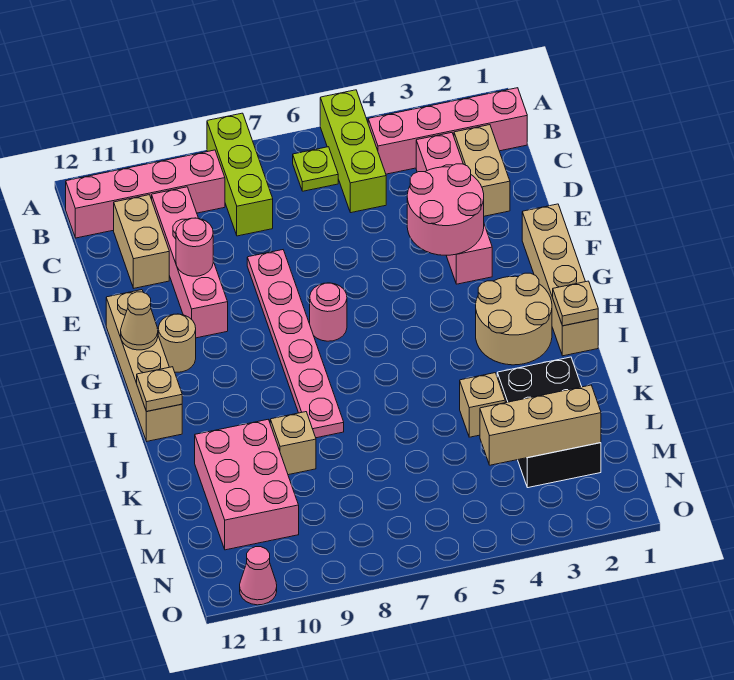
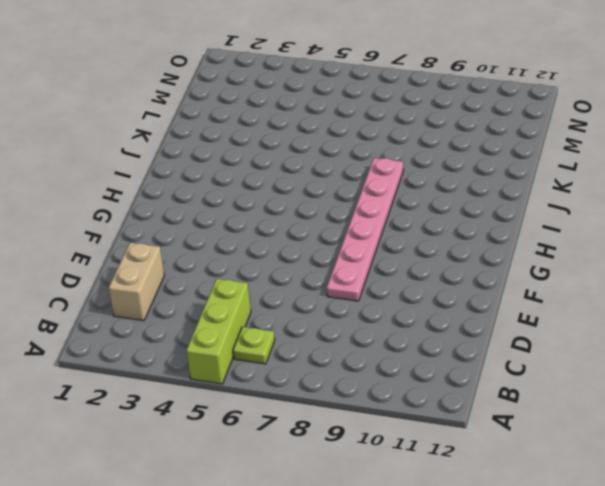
none -> lime 1x3 brick [207,113,273,236]
none -> pink 1x4 brick [368,88,527,174]
none -> pink 1x4 brick [66,150,225,238]

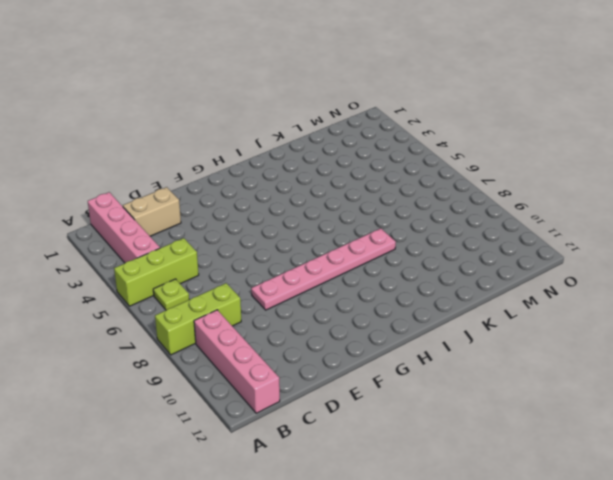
none -> pink 1x4 brick [416,133,492,284]
none -> pink 1x4 brick [152,187,228,338]
none -> tan 1x2 brick [114,195,169,288]

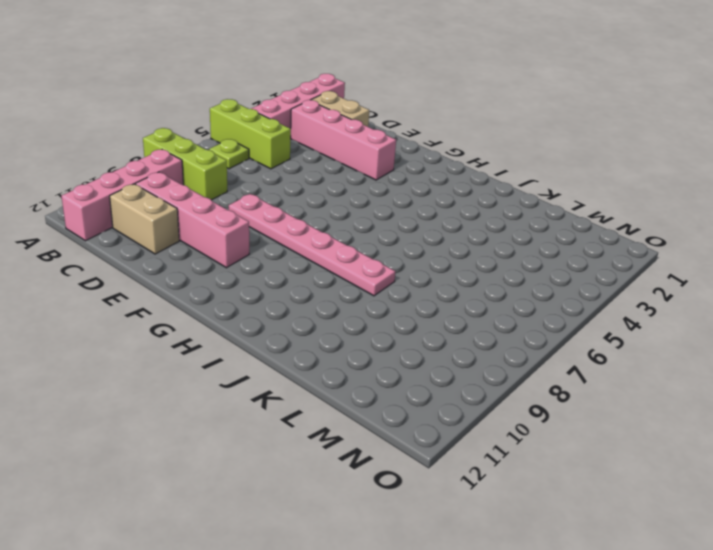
none -> tan 1x4 brick [522,204,598,356]
none -> tan 1x4 brick [106,290,182,441]
none -> pink 1x1 round brick [310,283,347,341]

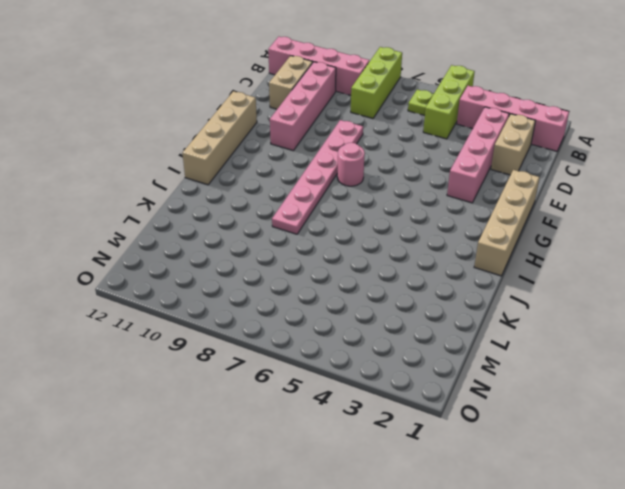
none -> tan 1x1 round brick [158,314,196,372]
none -> tan 2x2 round brick [476,273,552,365]
none -> black 2x3 brick [497,357,601,488]

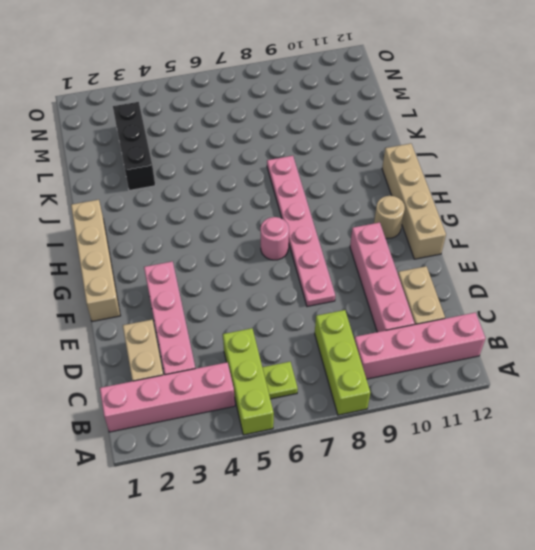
black 1x3 brick [113,102,155,191] -> black 2x3 brick [497,357,601,488]
none -> tan 2x2 round brick [476,273,552,365]
none -> tan 1x1 brick [460,373,505,437]
none -> tan 1x1 brick [270,412,316,475]

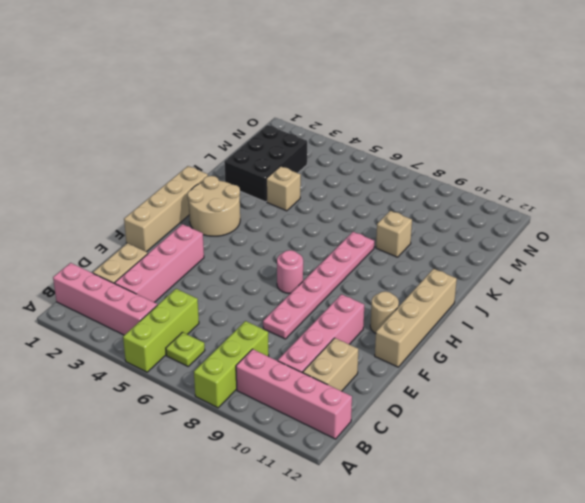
none -> pink 2x3 brick [195,420,299,550]
none -> pink 1x1 cone [240,547,277,605]
none -> pink 2x2 round brick [407,164,484,255]

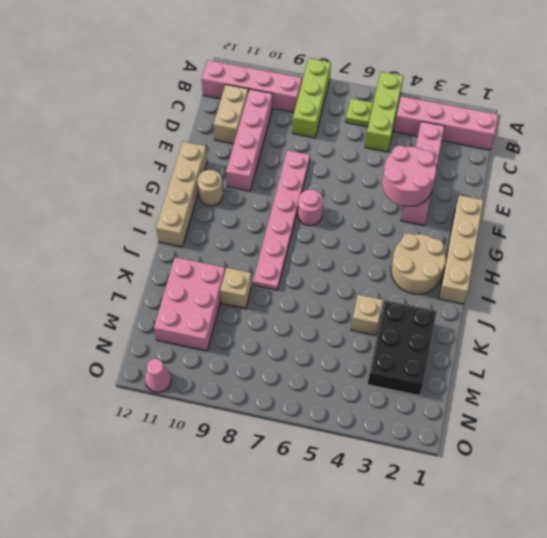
none -> tan 1x2 brick [454,125,510,216]
none -> pink 1x1 round brick [176,218,214,276]
none -> tan 1x1 cone [121,292,158,350]

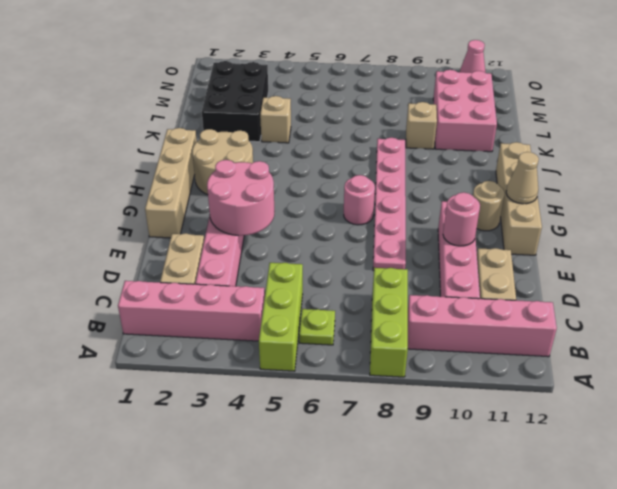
none -> tan 1x1 plate [553,281,598,326]
none -> tan 1x1 plate [137,367,182,411]
none -> tan 1x3 brick [480,385,601,465]

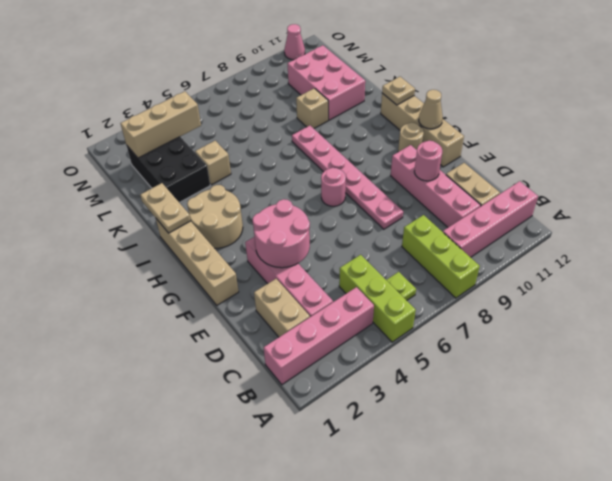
tan 1x2 plate [140,183,191,233] -> tan 1x1 plate [553,281,598,326]

